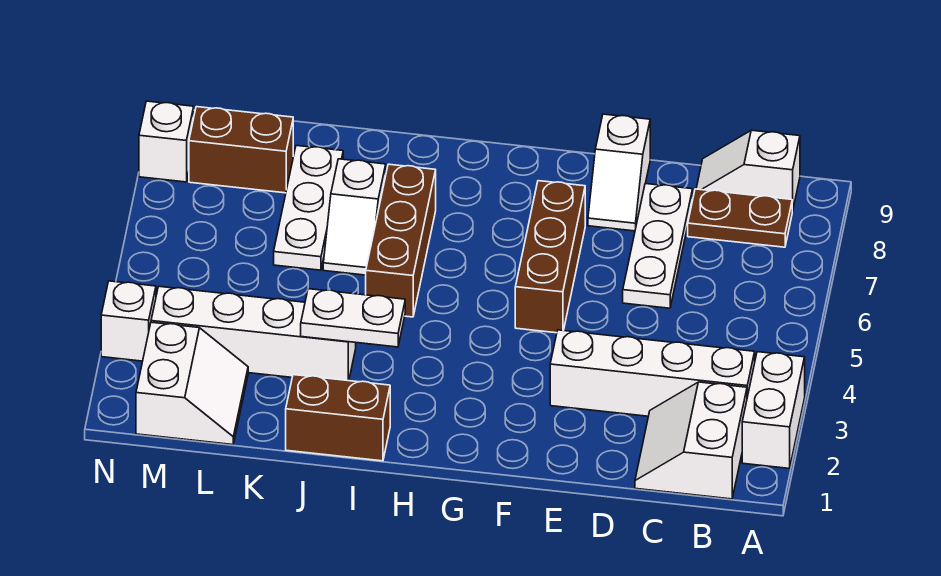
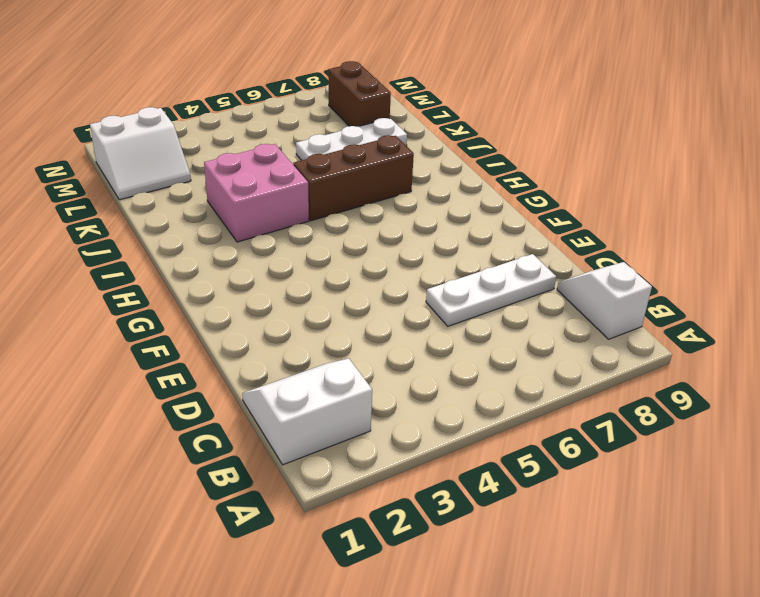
pink 2x2 brick [204,144,309,242] -> white 1x4 brick [151,286,356,381]
none -> white 1x2 brick [742,352,805,469]
none -> white 1x4 brick [550,330,755,416]
none -> brown 1x2 plate [688,189,792,247]

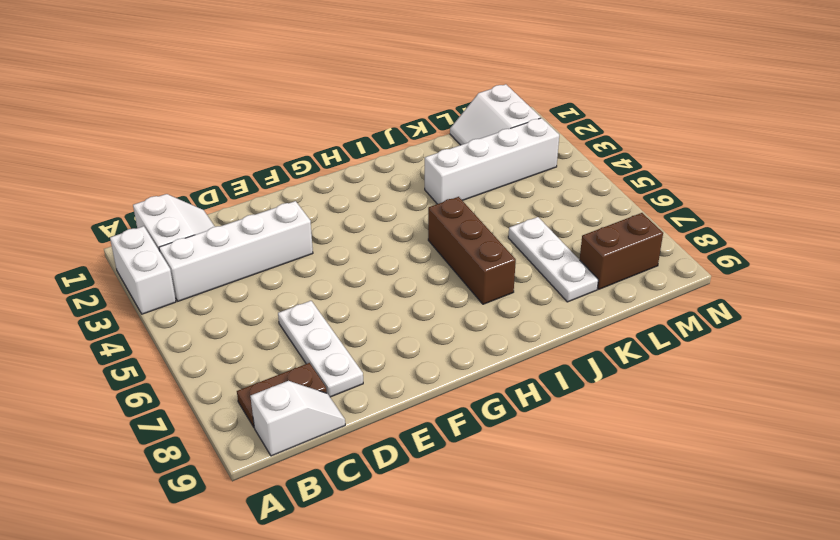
none -> white 1x2 slope [588,114,650,231]
none -> brown 1x3 brick [515,181,585,333]
none -> brown 1x2 brick [286,375,390,461]

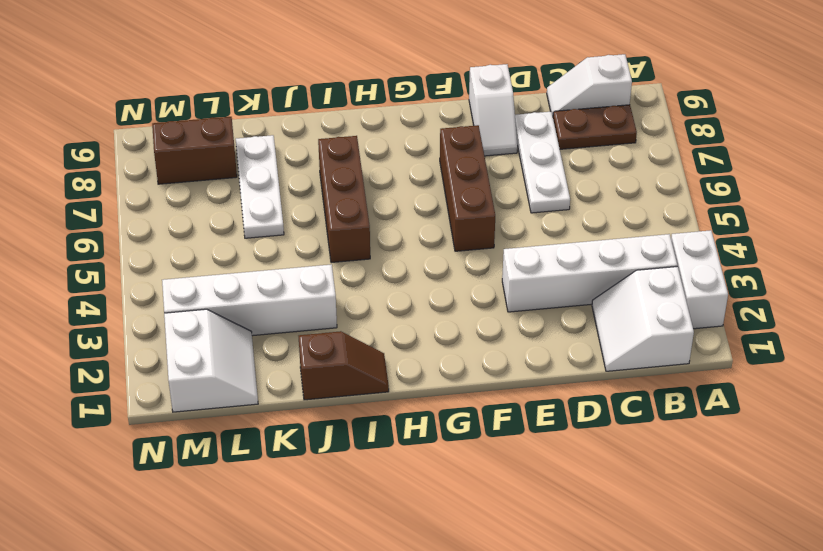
brown 1x2 slope [299,331,389,400] -> brown 1x2 brick [286,375,390,461]
none -> white 1x2 slope [323,159,386,275]
none -> white 1x1 brick [101,281,156,361]
none -> white 1x1 brick [139,101,194,182]

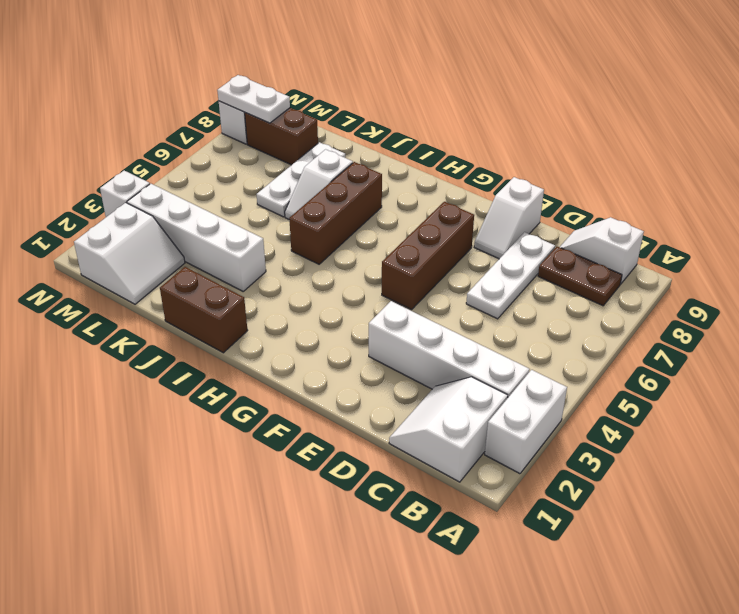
white 1x2 plate [217,75,290,123] -> white 1x2 plate moved to [301,289,405,347]

